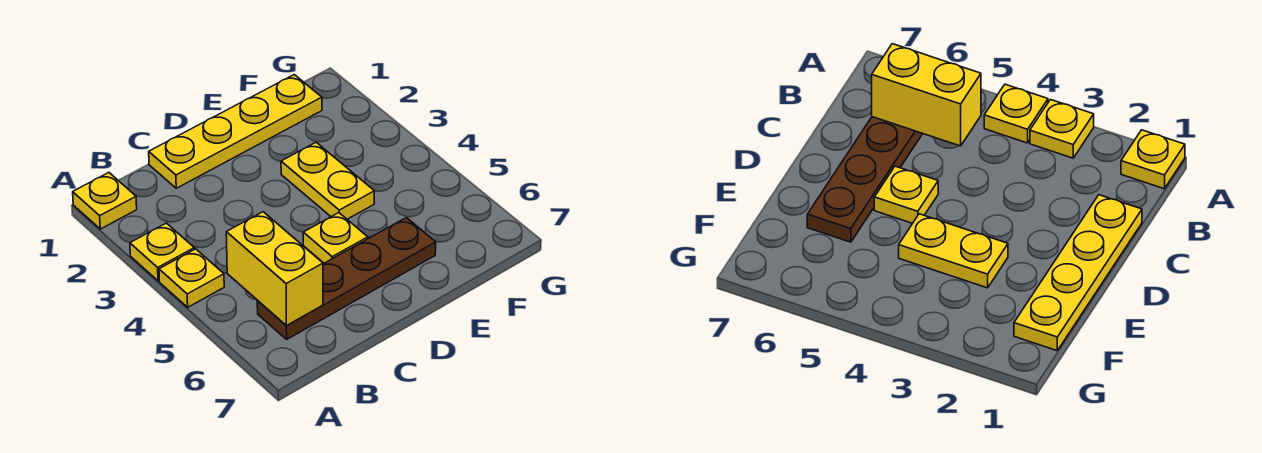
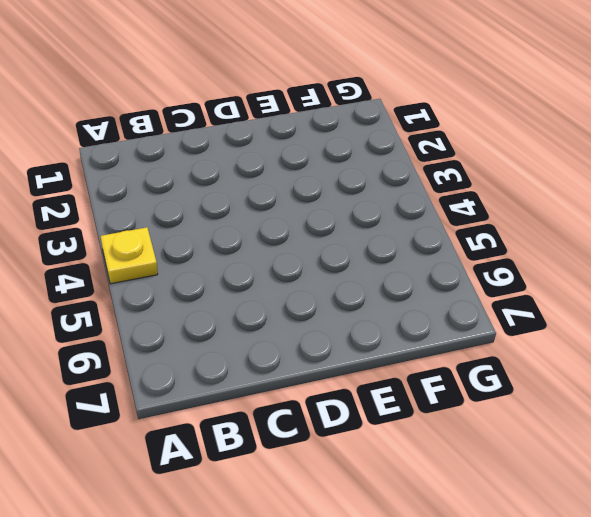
none -> yellow 1x1 plate [73,173,137,229]
none -> yellow 1x1 plate [130,223,194,281]

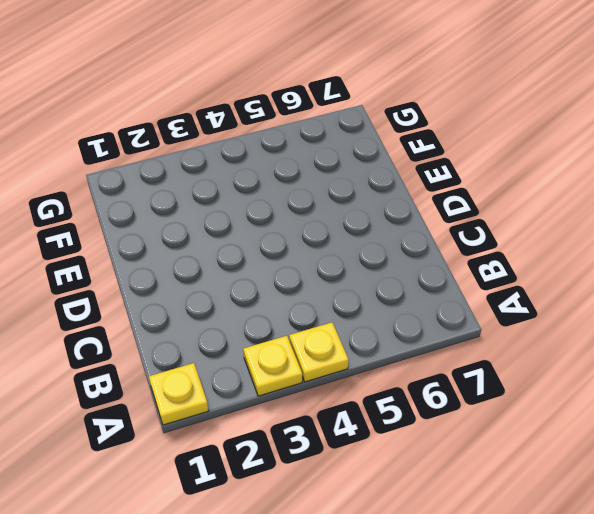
none -> brown 1x4 plate [257,218,436,339]
none -> yellow 1x4 plate [149,75,322,188]

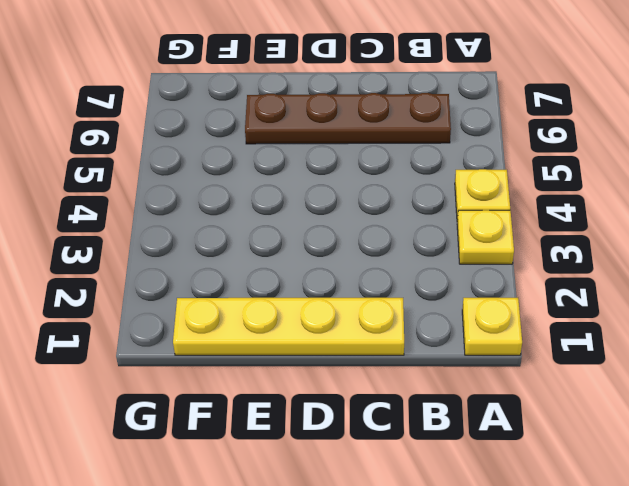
none -> yellow 1x1 plate [303,213,368,263]
none -> yellow 1x2 plate [281,142,374,219]

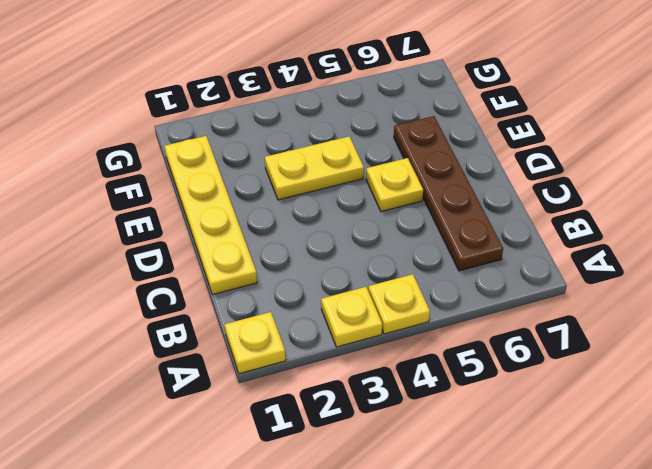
none -> yellow 1x2 brick [226,212,323,326]

